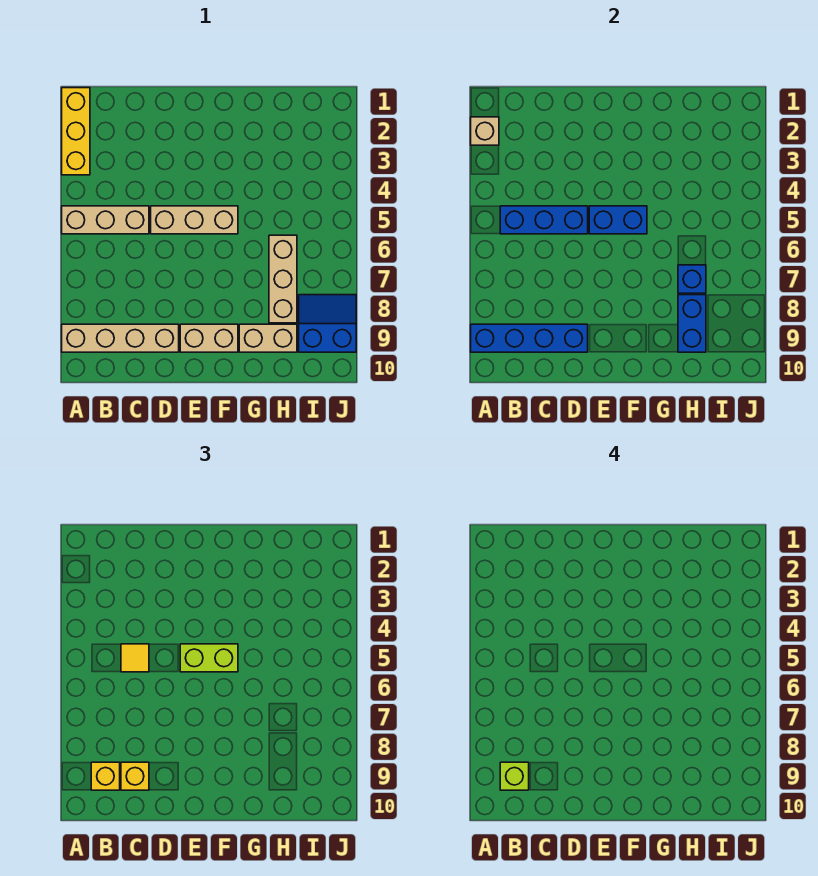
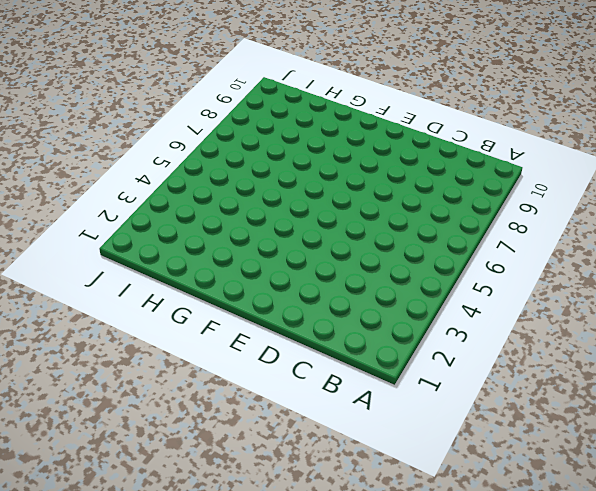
none -> yellow 1x3 brick [62,88,90,175]
none -> tan 1x3 brick [62,206,149,234]
none -> tan 1x4 brick [62,324,179,352]

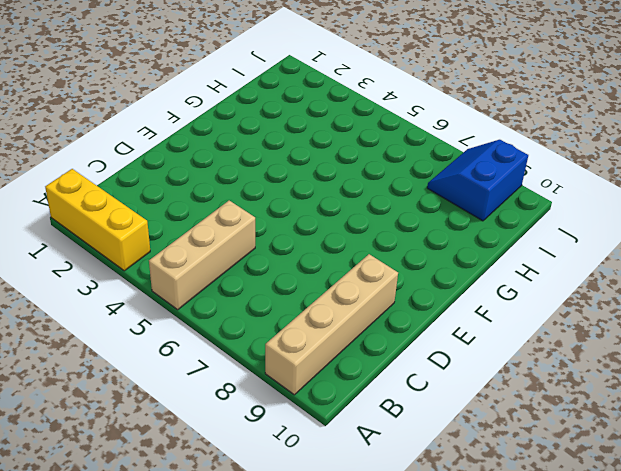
none -> tan 1x3 brick [151,206,238,234]
none -> tan 1x2 brick [180,324,238,352]
none -> tan 1x2 brick [239,324,297,352]

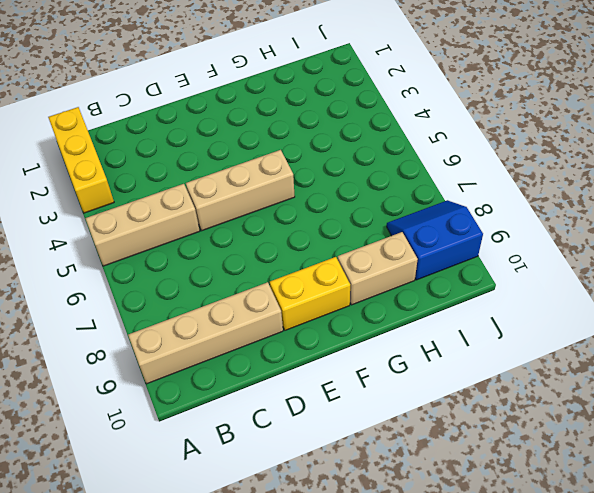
yellow 1x2 brick [270,257,350,330] -> tan 1x2 brick [180,324,238,352]
none -> tan 1x3 brick [269,235,297,323]
none -> tan 1x1 brick [471,117,499,145]
none -> blue 1x4 brick [471,324,588,352]

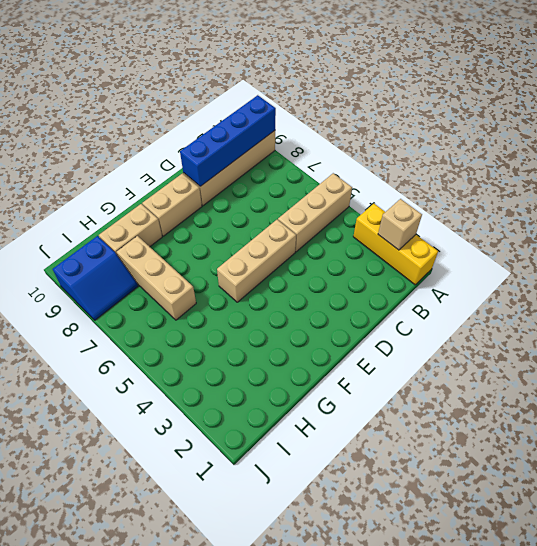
none -> blue 1x3 brick [500,206,588,234]
none -> blue 1x2 brick [589,206,647,234]
none -> blue 1x1 brick [678,265,706,293]

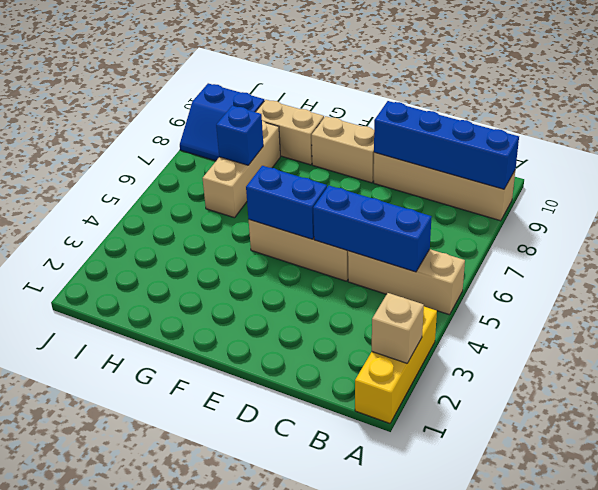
none -> blue 1x2 brick [678,295,706,352]
none -> yellow 1x1 brick [91,762,120,790]
none -> yellow 1x1 tile [121,644,149,672]

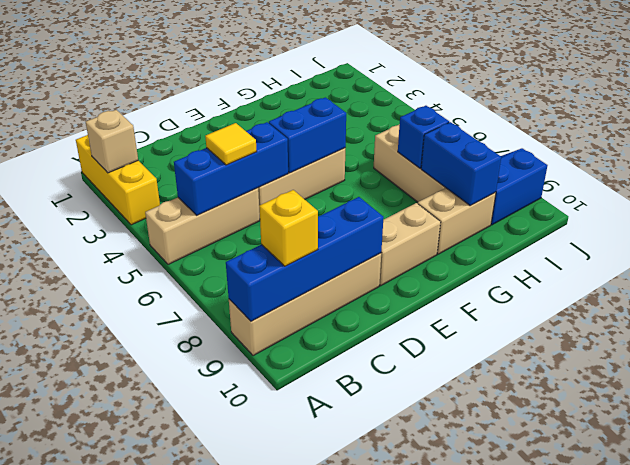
none -> yellow 1x1 brick [121,762,149,790]
none -> lime 1x2 brick [180,644,238,672]
none -> lime 1x1 brick [500,762,529,790]

